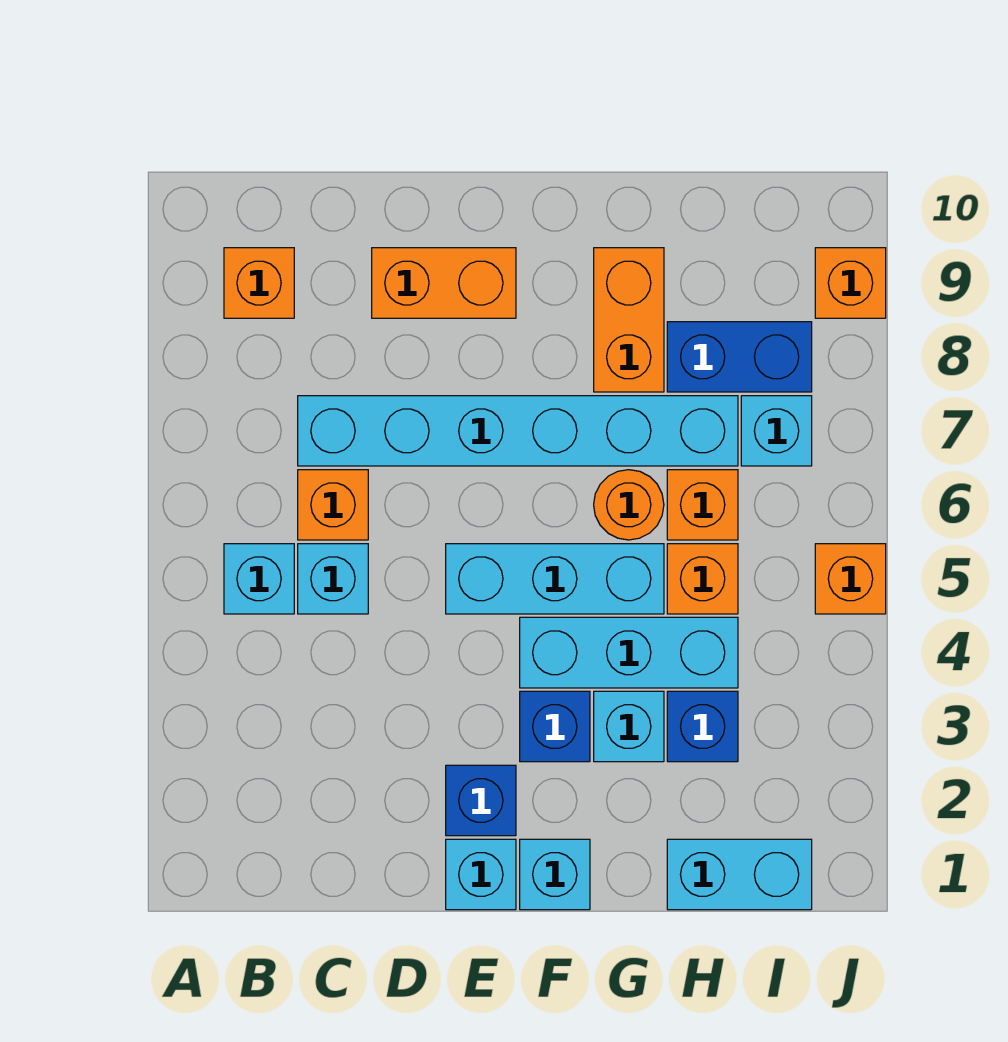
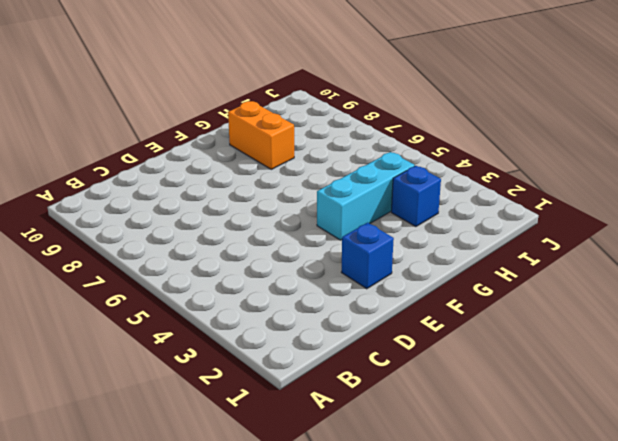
none -> cyan 1x1 brick [224,544,294,614]
none -> orange 1x1 brick [224,248,294,318]
none -> cyan 1x1 brick [298,544,368,614]

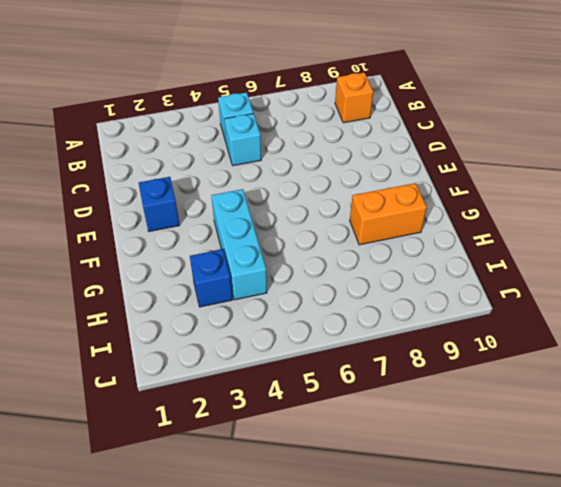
none -> orange 1x1 brick [298,470,368,540]
none -> cyan 1x6 brick [298,396,738,466]
none -> orange 1x2 brick [372,248,516,318]

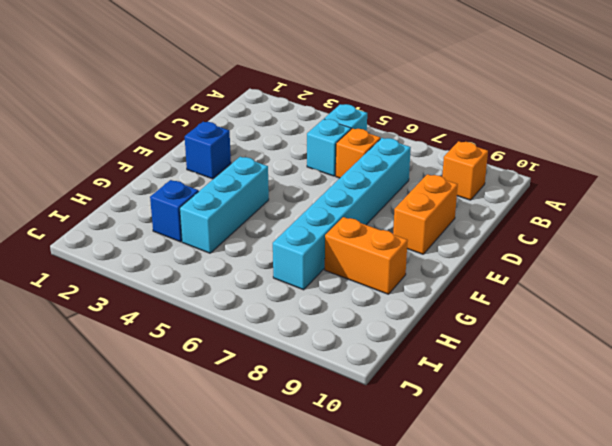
none -> cyan 1x1 brick [446,839,516,910]
none -> cyan 1x3 brick [446,544,664,614]
none -> cyan 1x1 brick [520,839,590,910]

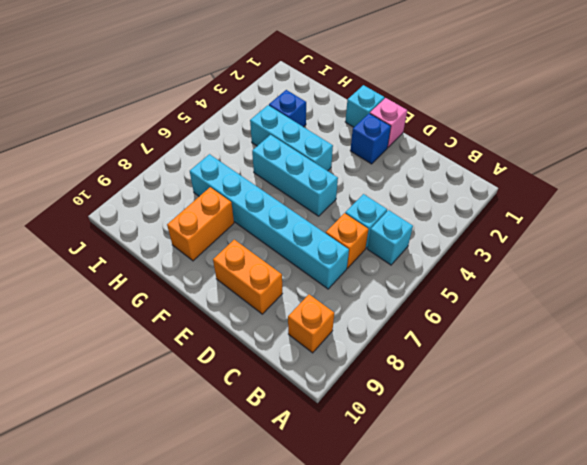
pink 1x1 brick [370,98,407,148] -> cyan 1x1 brick [446,839,516,910]
none -> blue 1x1 brick [520,691,590,762]
none -> cyan 1x1 brick [594,691,664,762]
none -> orange 1x1 round brick [594,470,664,540]

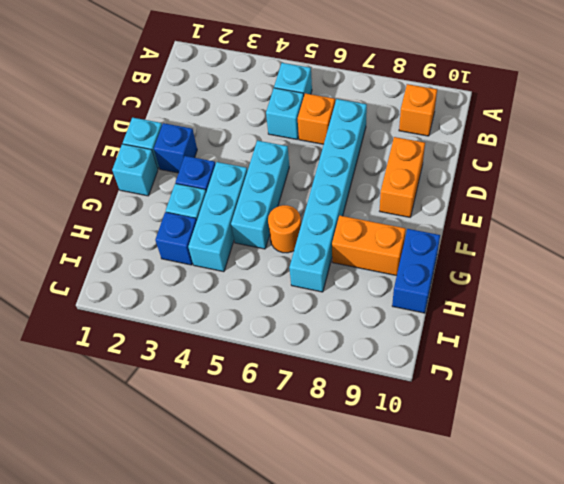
blue 1x2 brick [392,229,440,313] -> blue 1x2 brick moved to [667,322,812,392]
none -> cyan 1x2 brick [667,839,812,910]
none -> orange 1x1 brick [667,544,738,614]
none -> orange 1x1 brick [667,470,738,540]

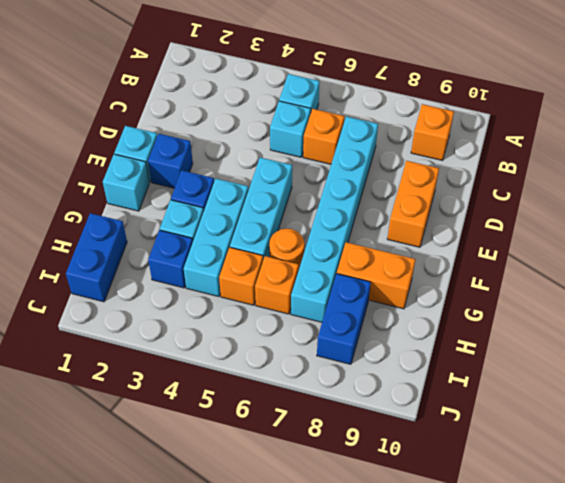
blue 1x2 brick [66,213,127,302] -> cyan 1x2 brick [667,839,812,910]
none -> cyan 1x1 brick [741,396,812,466]
none -> orange 1x1 brick [815,544,886,614]
none -> orange 1x1 brick [815,248,886,318]

